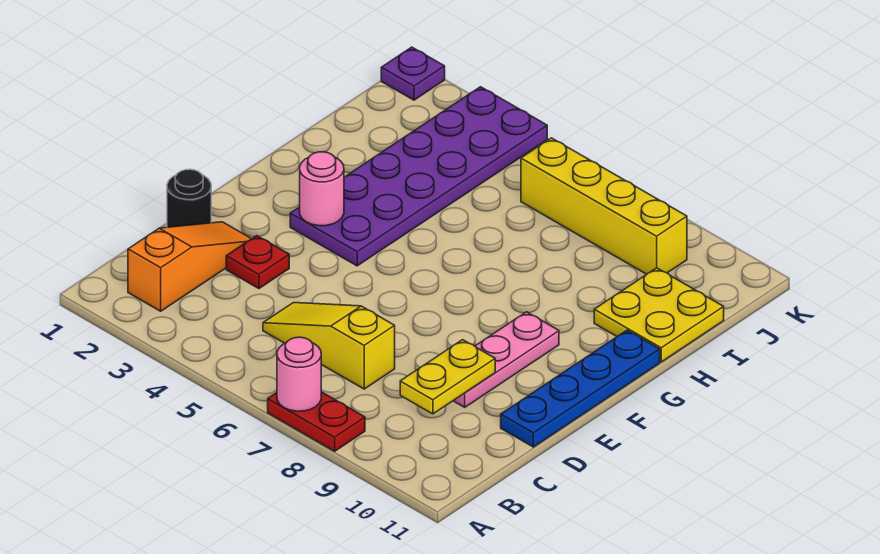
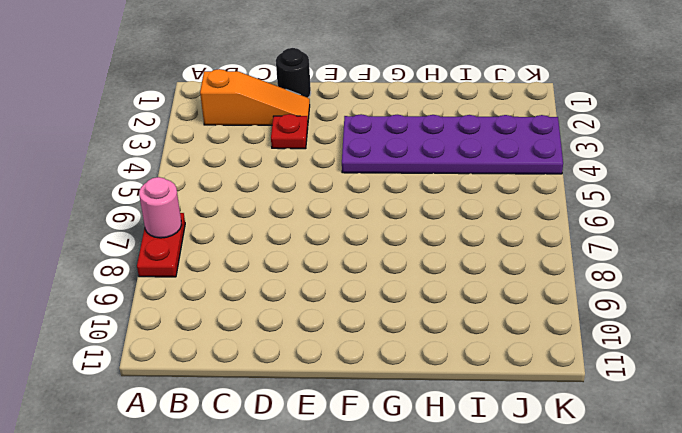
none -> yellow 1x3 slope [263,303,395,389]
none -> pink 1x3 plate [453,312,559,407]
none -> blue 1x4 plate [501,330,660,447]

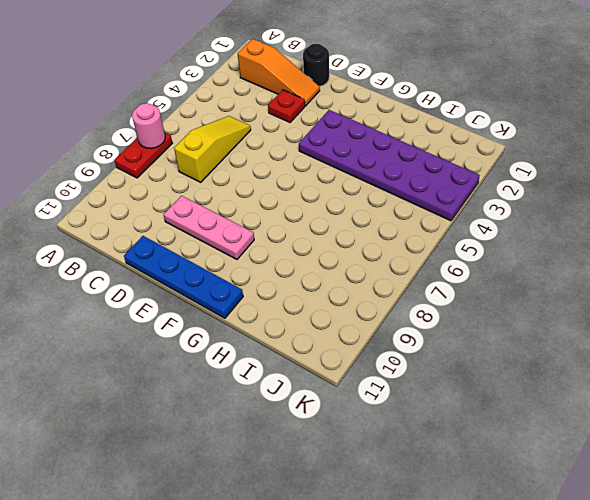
none -> yellow 2x2 plate [594,268,724,362]
none -> yellow 1x4 brick [521,138,687,274]
none -> purple 1x1 plate [381,47,445,100]

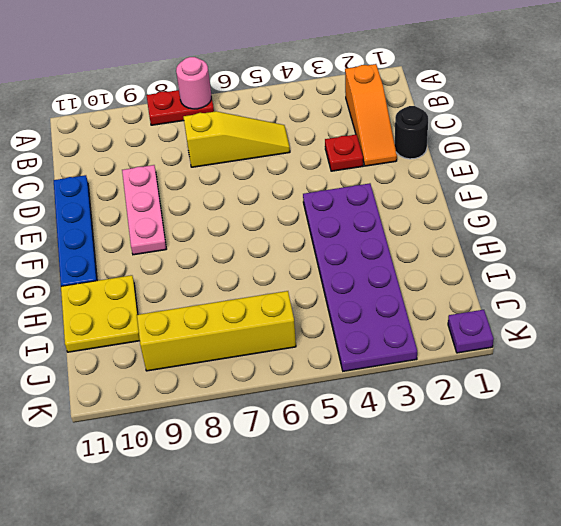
none -> yellow 1x2 plate [400,340,495,414]
none -> pink 1x1 round brick [300,152,344,226]

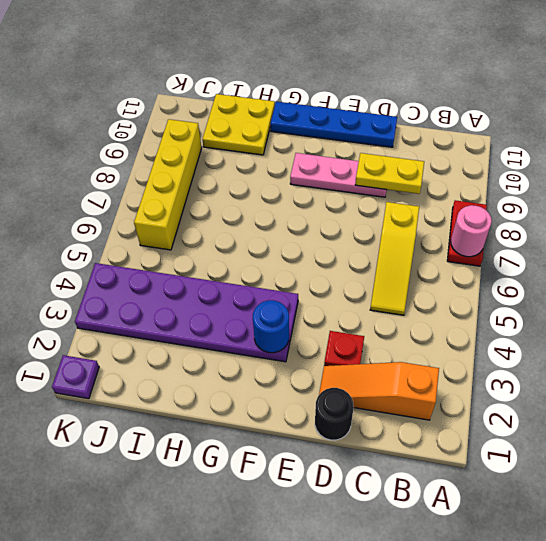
blue 1x1 round brick [253,300,289,353] -> pink 1x1 round brick [300,152,344,226]

